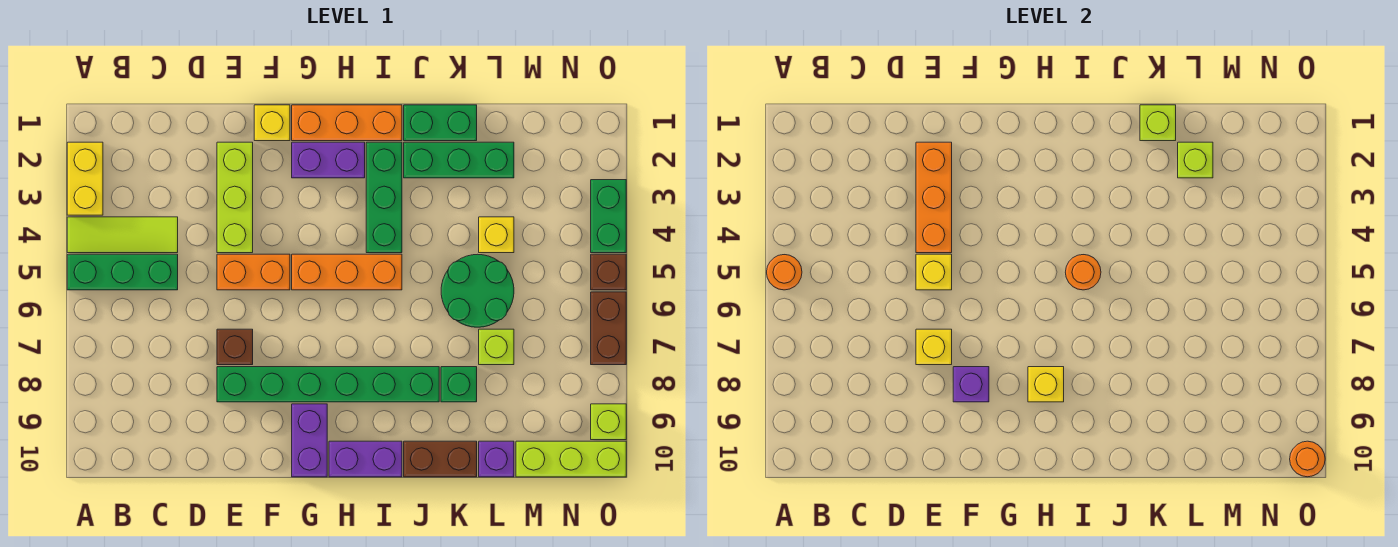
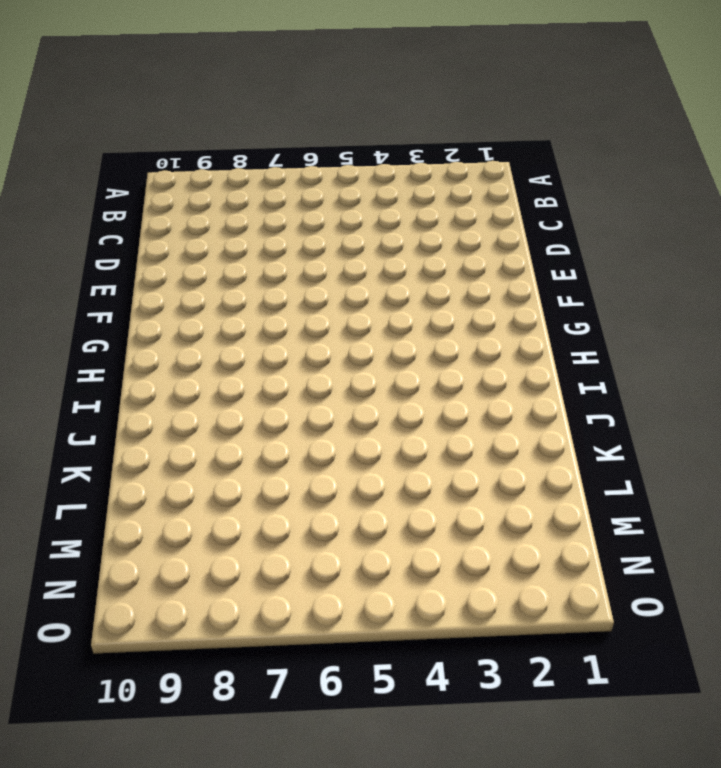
none -> yellow 1x2 brick [67,142,103,215]
none -> lime 1x3 tile [67,217,178,253]
none -> green 1x3 brick [67,254,178,290]
none -> lime 1x3 brick [217,142,253,253]

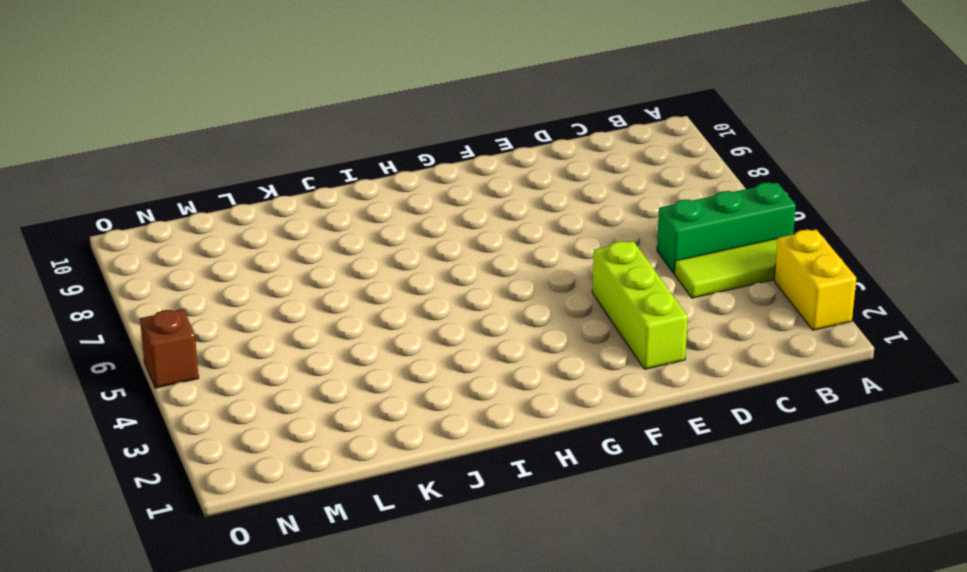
none -> orange 1x2 brick [217,254,290,290]
none -> brown 1x1 brick [217,329,253,365]
none -> green 1x6 brick [217,367,439,402]
none -> yellow 1x1 brick [254,105,290,141]

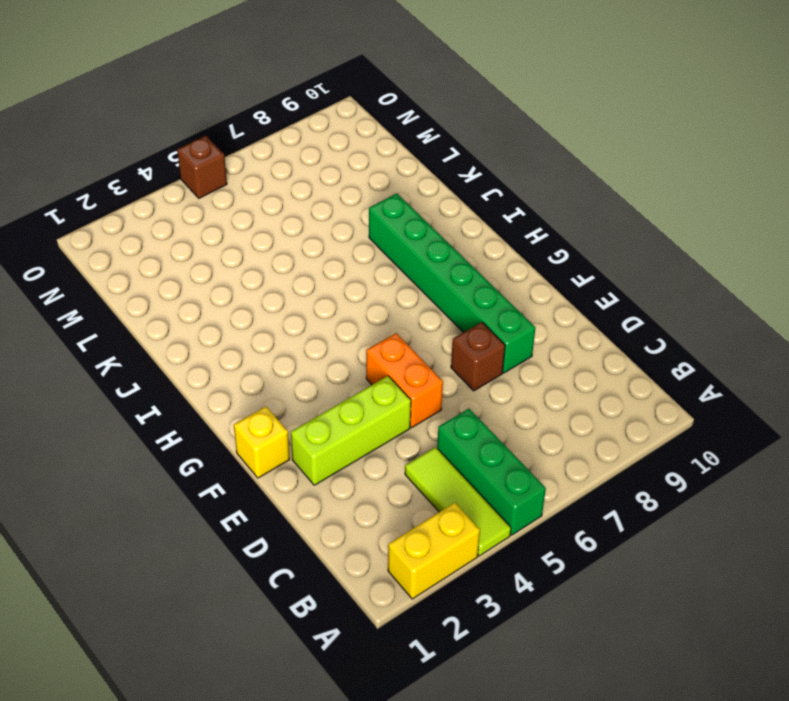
none -> orange 1x3 brick [292,105,402,141]
none -> purple 1x2 brick [292,142,365,178]
none -> orange 1x3 brick [292,254,402,290]
none -> purple 1x2 brick [292,404,327,477]

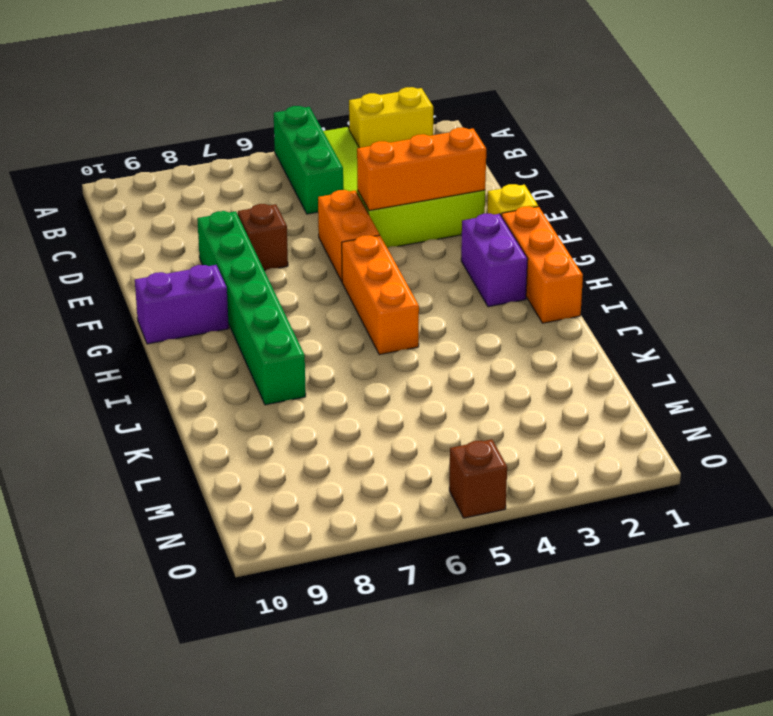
none -> purple 1x2 brick [329,441,402,477]
none -> green 1x3 brick [366,142,402,253]
none -> green 1x2 brick [404,105,477,141]
none -> green 1x3 brick [404,142,514,178]

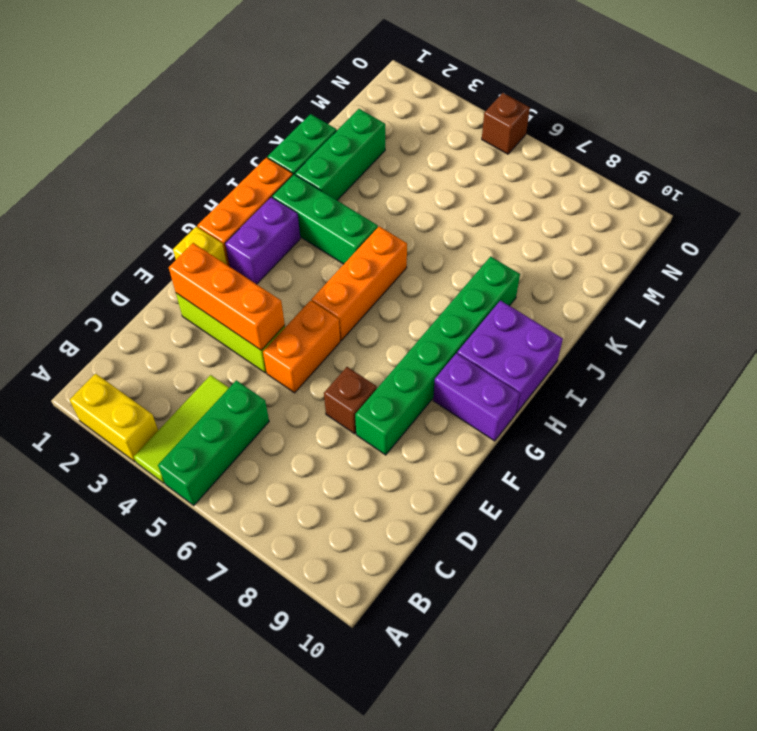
purple 2x2 brick [457,301,563,413] -> purple 1x2 brick [329,441,402,477]
none -> brown 1x2 brick [404,441,477,477]
none -> green 2x2 round brick [441,254,514,327]
none -> green 1x1 brick [441,367,477,402]
none -> yellow 1x1 brick [479,217,514,253]

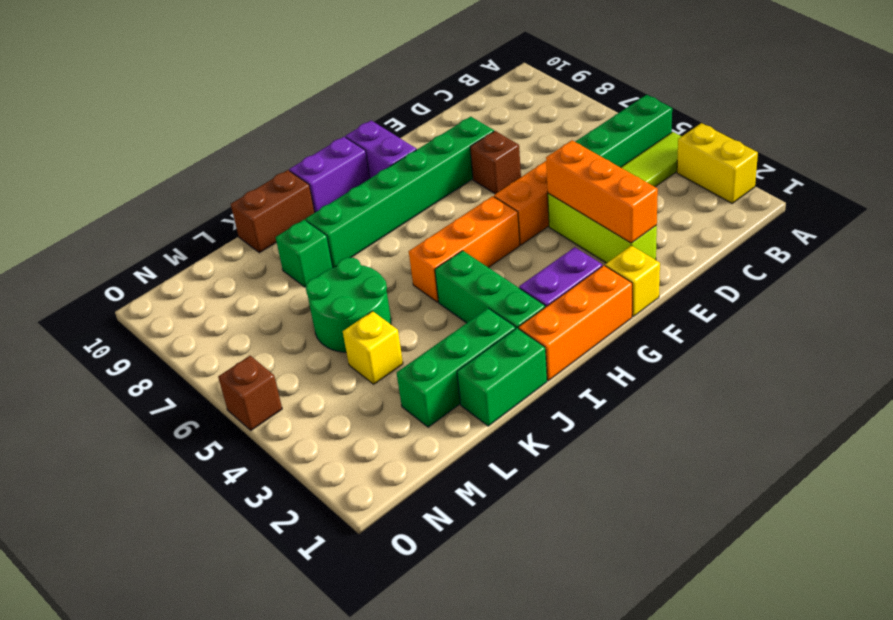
none -> lime 1x1 brick [479,329,514,365]
none -> purple 1x1 brick [479,441,514,477]
none -> lime 1x3 brick [516,441,626,477]
none -> green 1x2 brick [591,180,626,253]

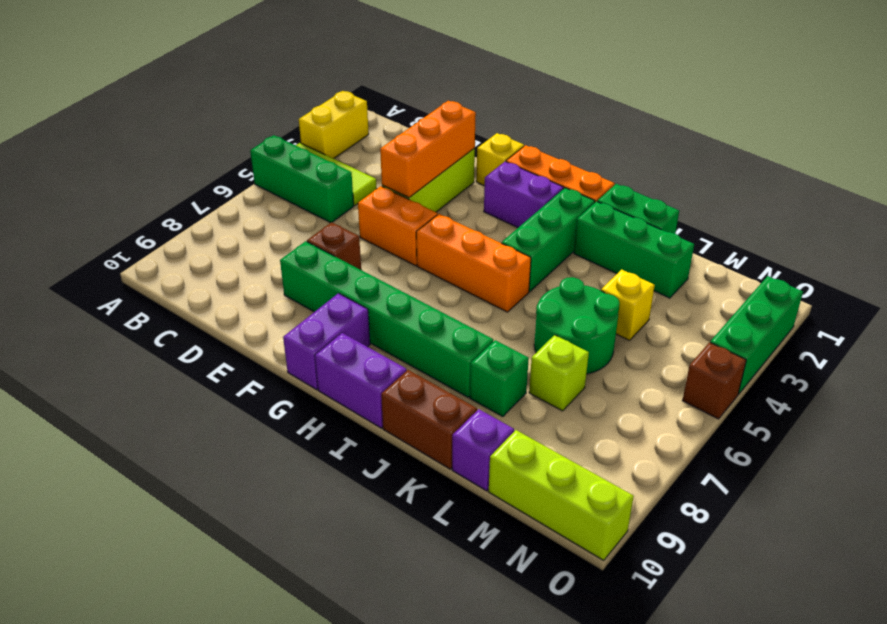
green 1x3 brick [710,276,803,394] -> green 1x2 brick [591,180,626,253]
none -> brown 1x2 brick [591,292,626,365]
none -> lime 1x1 brick [591,404,626,440]
none -> orange 1x1 round brick [767,255,802,290]
none -> yellow 1x1 brick [916,254,952,290]

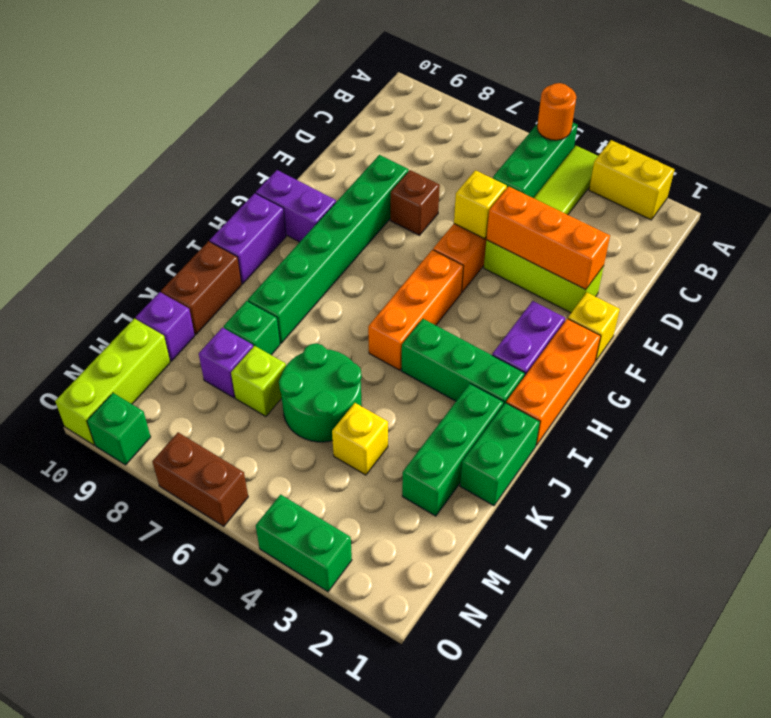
purple 1x1 brick [199,328,253,398] -> purple 1x1 brick moved to [953,367,989,402]
green 1x1 brick [87,393,151,465] -> lime 1x1 brick [591,404,626,440]
none -> brown 1x1 brick [591,254,626,290]
none -> yellow 1x1 brick [916,329,952,365]
none -> yellow 1x1 brick [1028,367,1064,402]
none -> orange 1x1 round brick [1065,255,1101,290]

